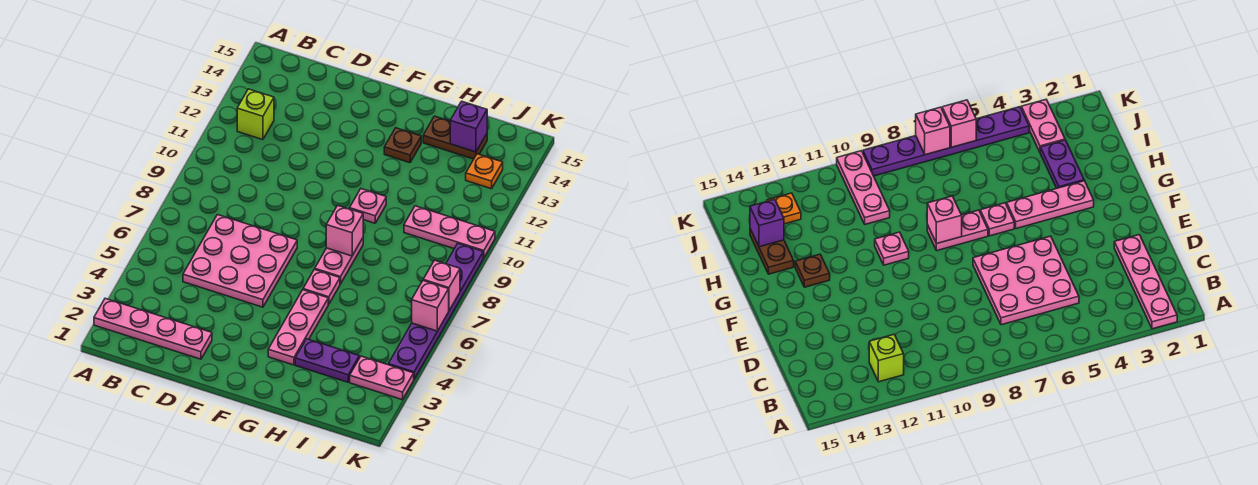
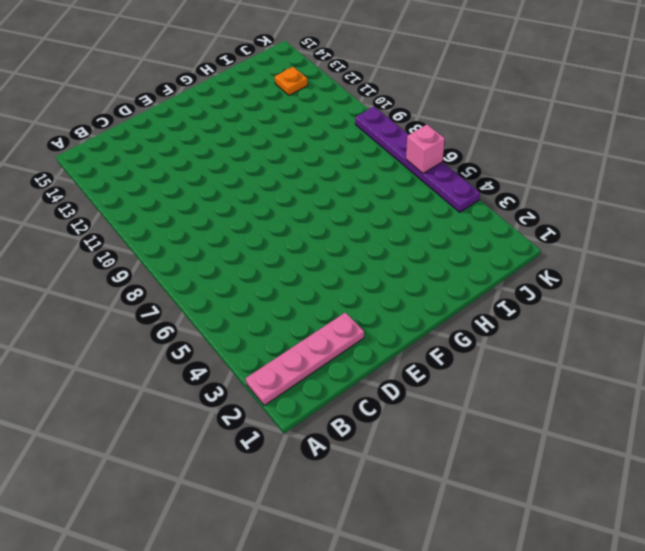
none -> lime 1x1 brick [237,89,274,140]
none -> pink 3x3 plate [183,215,297,307]
none -> pink 1x3 plate [268,290,328,365]

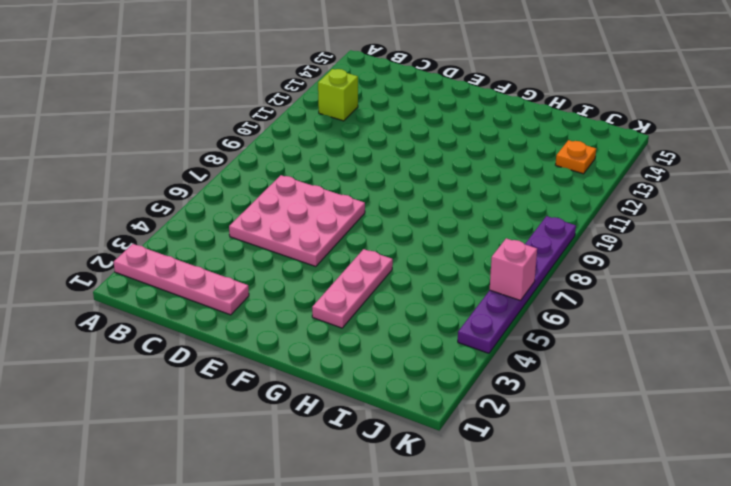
none -> pink 1x1 plate [303,269,340,304]
none -> pink 1x2 plate [315,238,363,284]
none -> pink 1x1 plate [350,189,386,223]

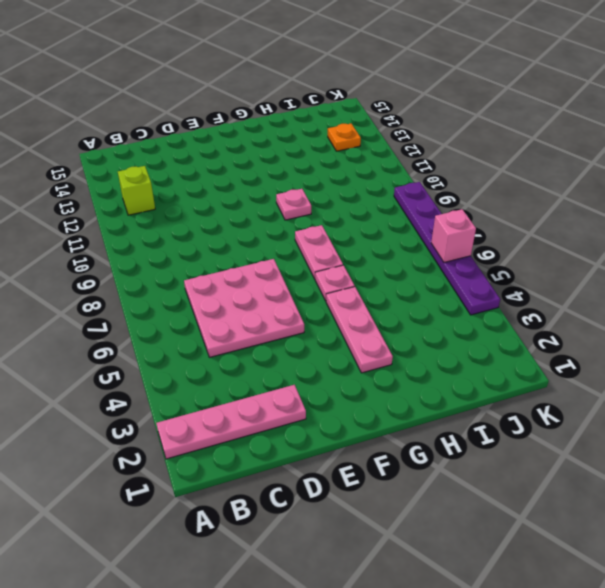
none -> brown 1x1 plate [384,128,421,163]
none -> purple 1x2 plate [295,339,359,382]
none -> brown 1x2 plate [423,116,487,159]

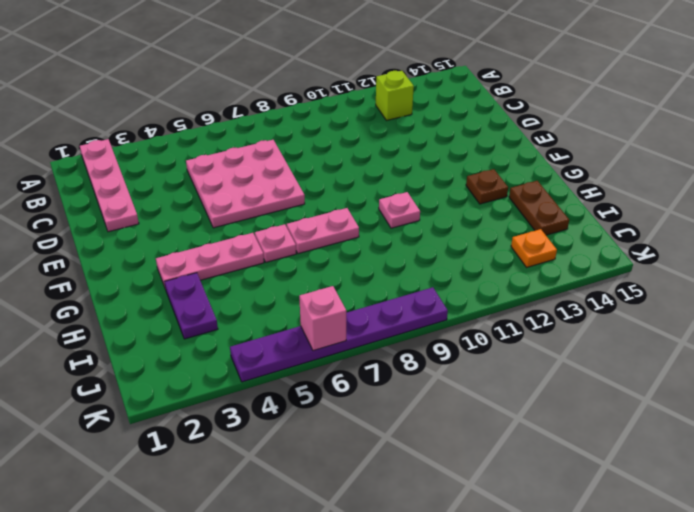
none -> pink 1x3 plate [404,206,495,258]
none -> pink 1x2 plate [350,356,414,400]
none -> pink 1x1 brick [326,205,363,256]

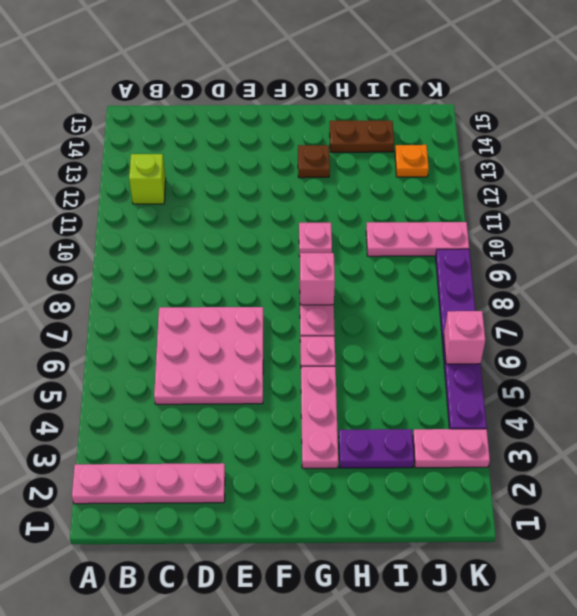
none -> purple 1x1 brick [450,101,487,152]
none -> pink 1x1 brick [423,260,460,310]

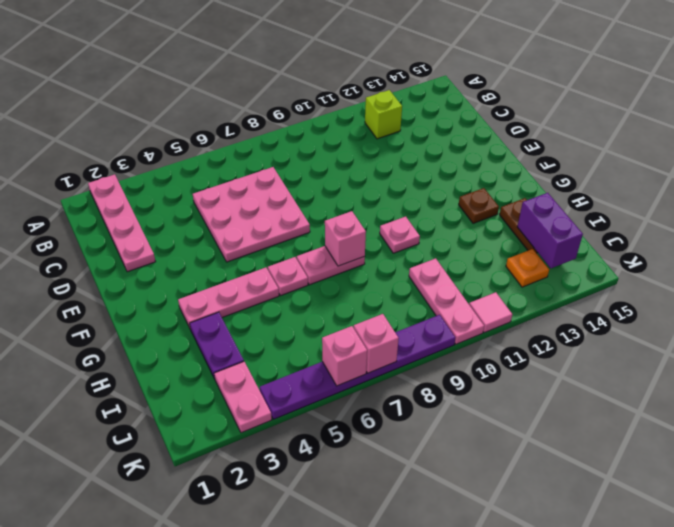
purple 1x2 brick [517,193,583,268] -> purple 1x1 brick [450,101,487,152]
pink 1x1 tile [469,292,512,333] -> none

